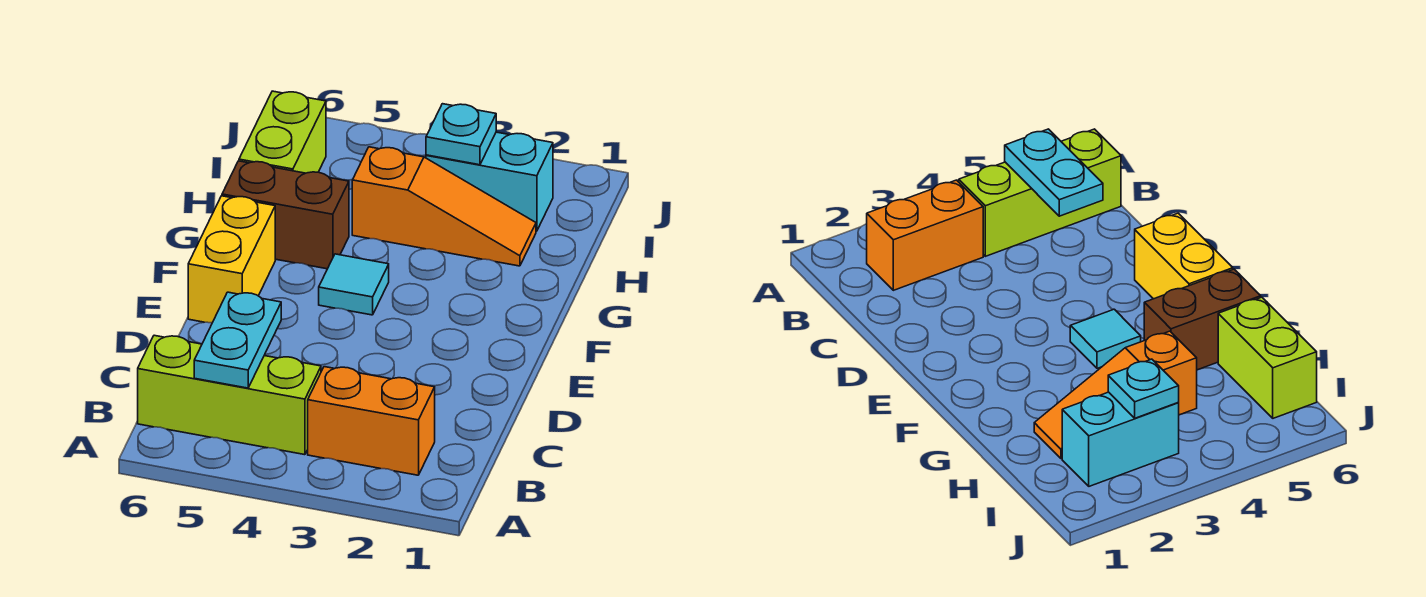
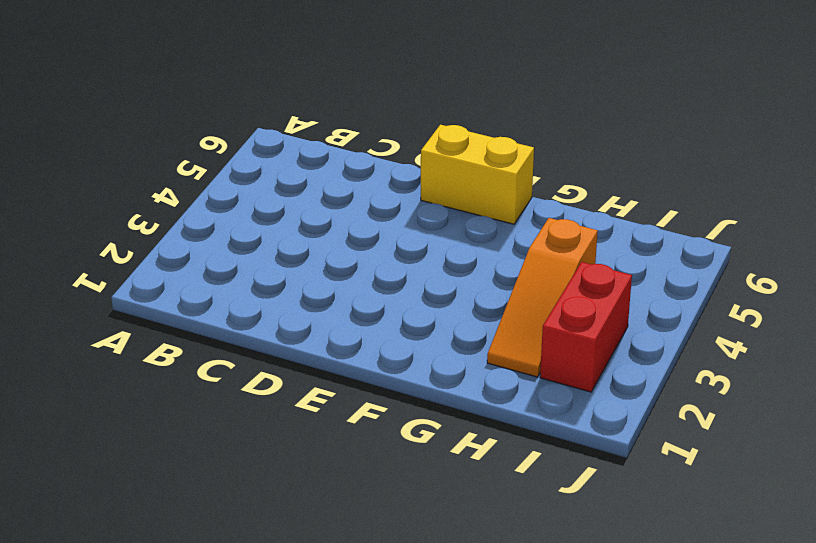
red 1x2 brick [540,262,632,392] -> cyan 1x2 brick [426,132,553,231]
none -> orange 1x2 brick [308,367,435,475]
none -> lime 1x3 brick [138,335,321,455]

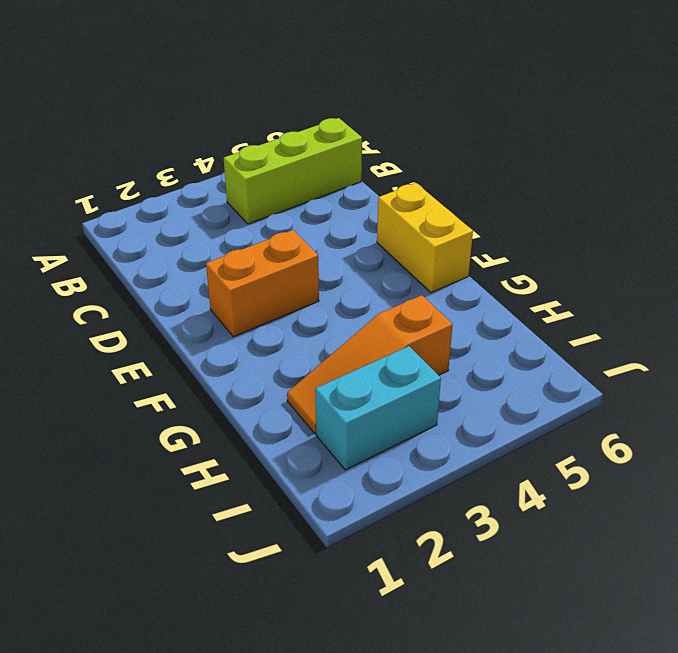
orange 1x2 brick [206,230,319,337] -> orange 1x2 brick moved to [308,367,435,475]
none -> cyan 1x1 tile [319,254,389,315]
none -> brown 1x2 brick [222,161,349,269]

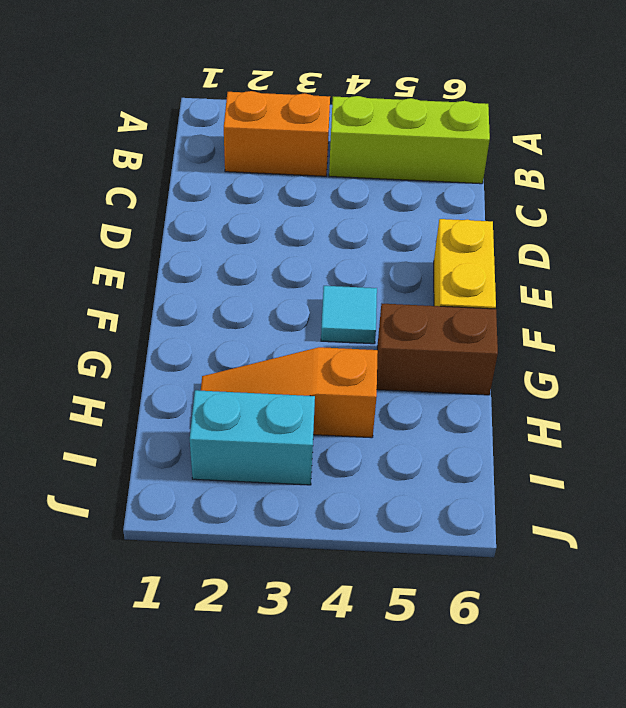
none -> lime 1x2 brick [239,91,326,173]
none -> cyan 1x2 plate [194,292,281,388]

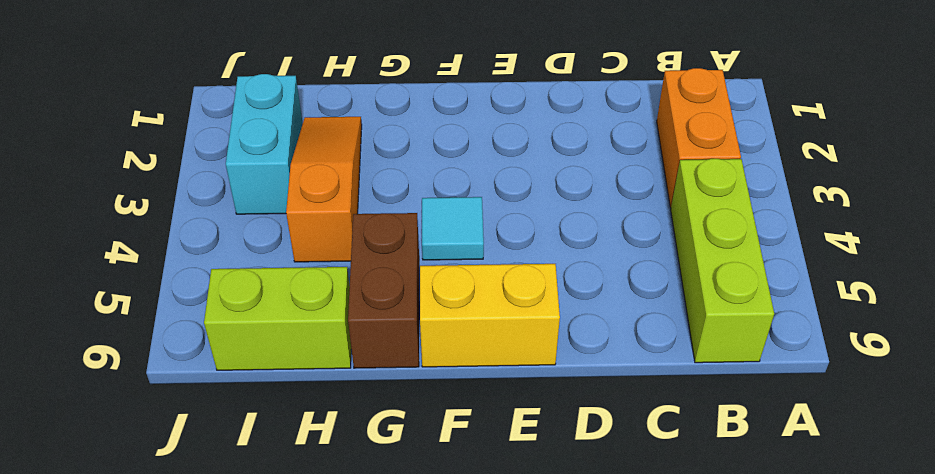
none -> cyan 1x2 plate [194,292,281,388]
none -> cyan 1x1 plate [426,104,496,165]

